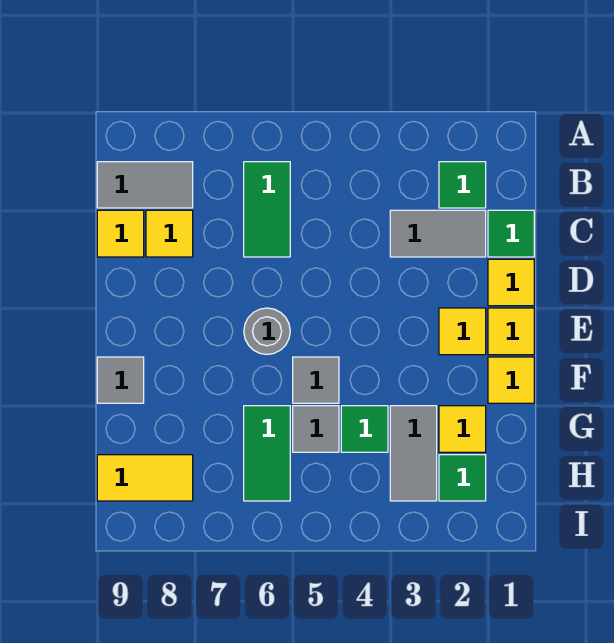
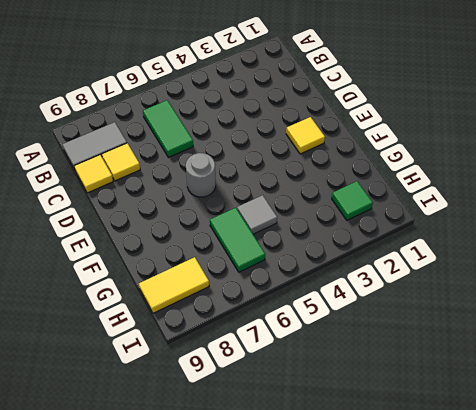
none -> green 1x1 tile [439,162,486,208]
none -> green 1x1 tile [488,210,534,257]
none -> grey 1x2 tile [390,210,486,257]

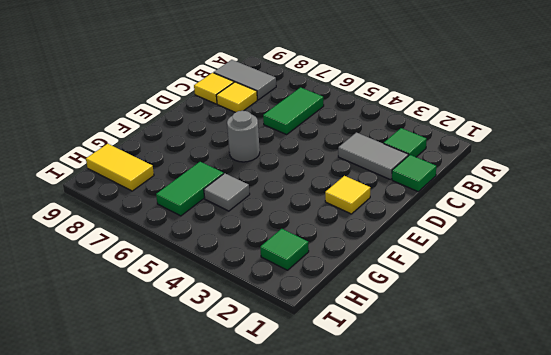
none -> yellow 1x1 tile [488,259,534,306]
none -> yellow 1x1 tile [488,308,534,355]
none -> yellow 1x1 tile [488,357,534,403]

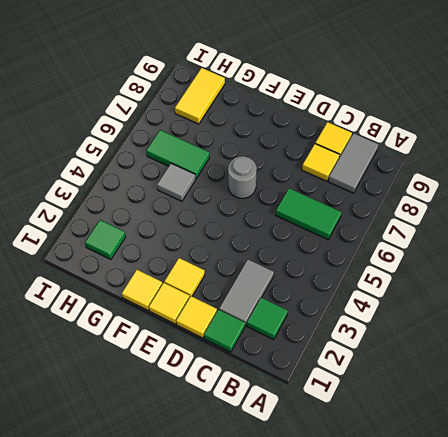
none -> grey 1x1 tile [293,357,339,403]
none -> grey 1x1 tile [97,357,144,403]
none -> yellow 1x1 tile [439,406,486,452]

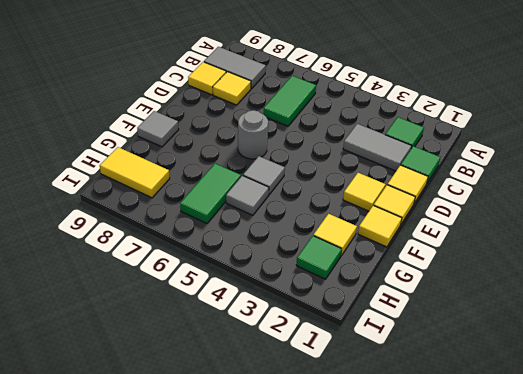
none -> grey 1x2 tile [390,406,437,501]
none -> green 1x1 tile [341,406,388,452]

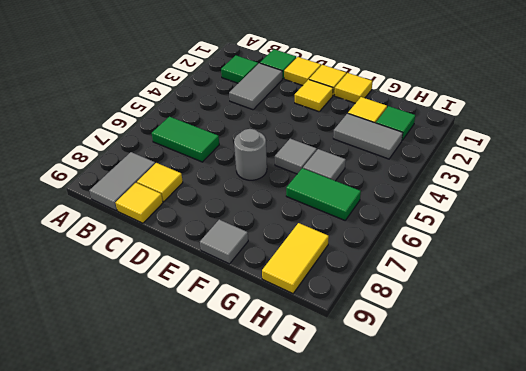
none -> green 1x1 tile [341,406,388,452]

